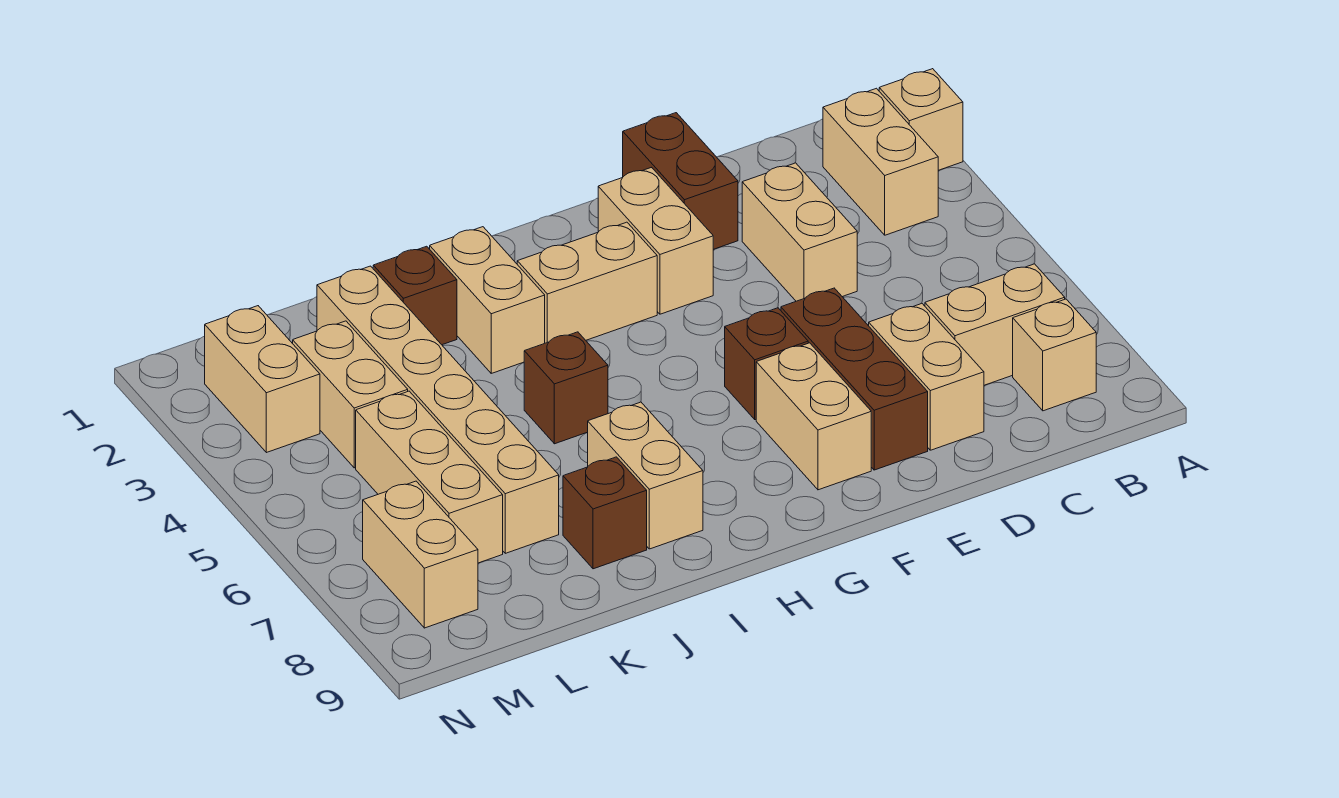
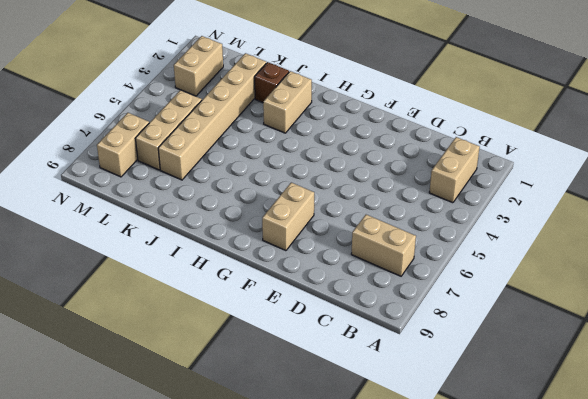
none -> tan 1x1 brick [879,69,963,170]
none -> tan 1x1 brick [1013,299,1096,411]
none -> tan 1x2 brick [742,163,857,301]

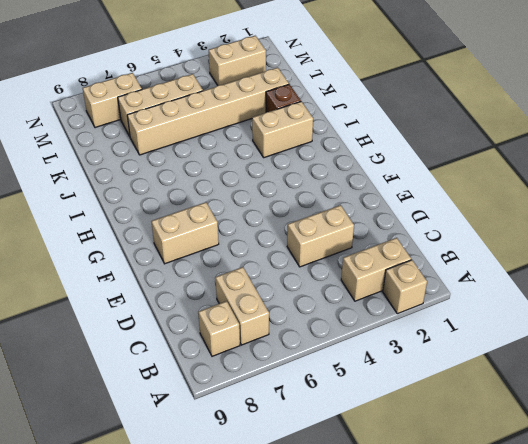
none -> tan 1x2 brick [869,303,984,450]
none -> brown 1x2 brick [623,113,738,249]
none -> brown 1x3 brick [781,288,928,470]

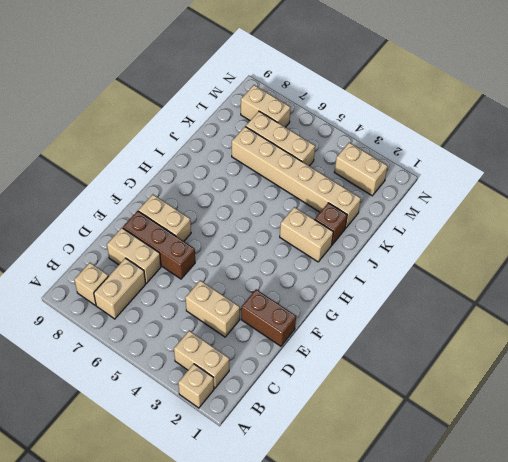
none -> tan 1x2 brick [598,167,713,314]
none -> brown 1x1 brick [725,308,808,420]
none -> tan 1x2 brick [517,222,657,343]

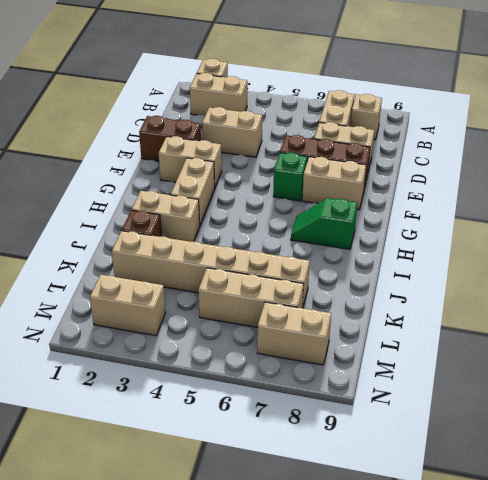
green 1x1 brick [273,153,307,201] -> brown 1x1 brick [725,308,808,420]
green 1x2 slope [291,198,357,249] -> none
none -> brown 1x1 brick [524,332,608,444]
none -> tan 1x2 brick [588,402,703,549]
none -> brown 1x1 brick [563,457,647,569]

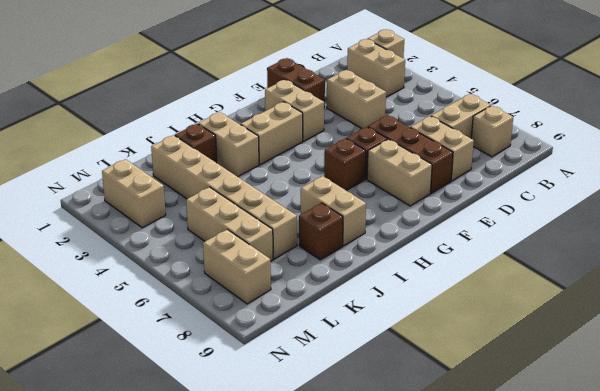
brown 1x1 brick [324,138,366,191] -> brown 1x1 brick moved to [524,332,608,444]
none -> tan 1x2 brick [293,321,408,468]

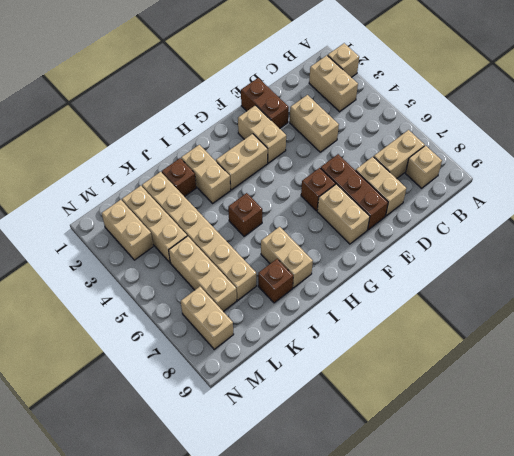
tan 1x3 brick [122,186,187,262] -> tan 1x2 brick [293,321,408,468]

